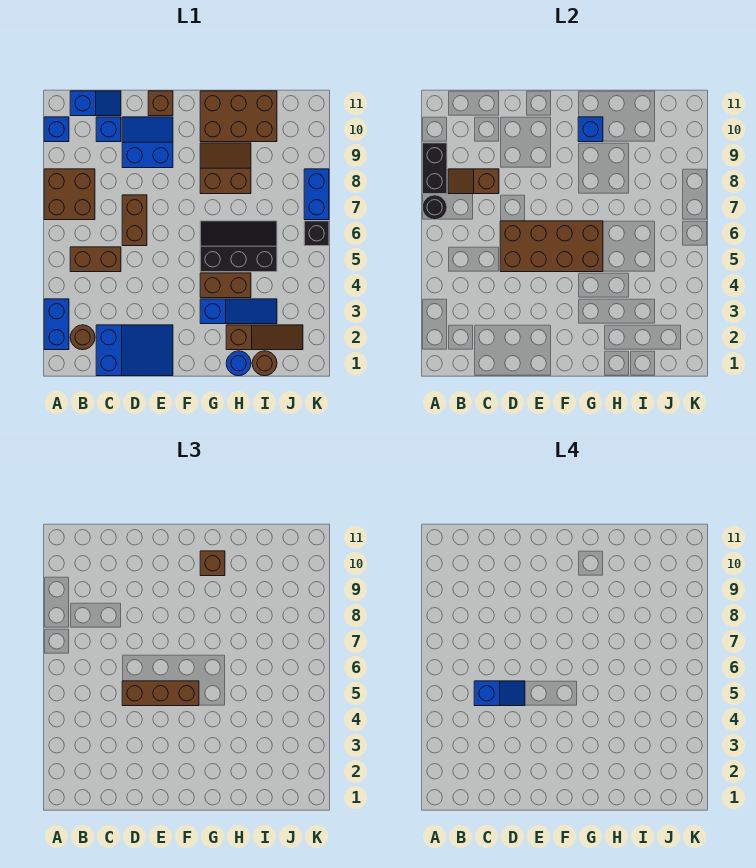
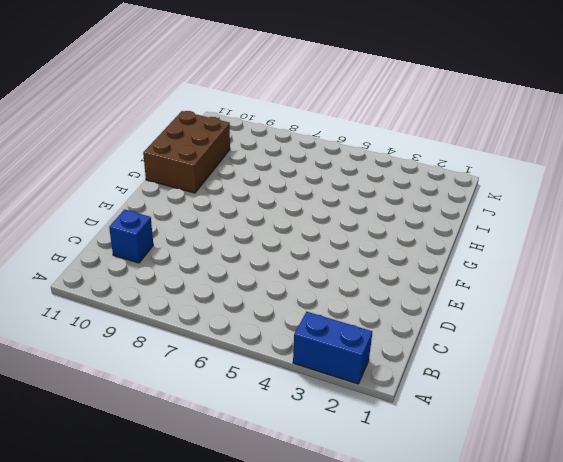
none -> brown 2x2 brick [44,169,95,220]
none -> blue 1x1 brick [44,117,69,142]
none -> brown 1x1 round brick [70,325,95,350]

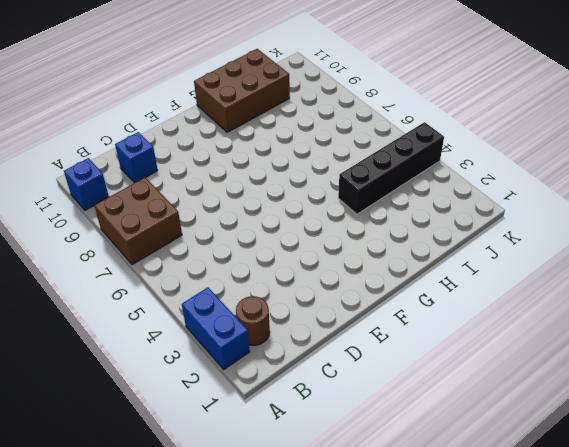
black 1x4 brick [338,122,444,214] -> brown 1x2 brick [200,273,251,298]
none -> brown 1x2 brick [70,247,121,272]
none -> blue 1x2 slope [70,91,121,116]
none -> blue 2x3 slope [96,325,173,376]

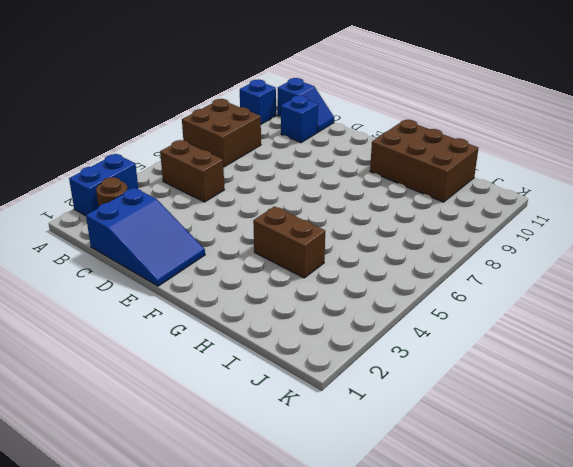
none -> brown 1x2 brick [122,195,147,246]
none -> blue 2x2 slope [122,117,173,168]
none -> brown 1x1 brick [148,91,173,116]

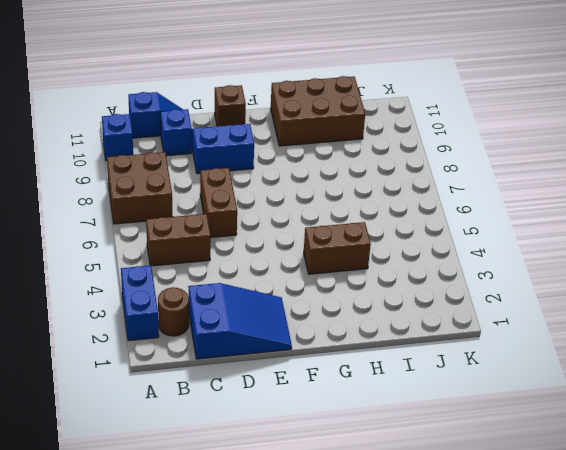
none -> blue 1x3 slope [200,299,277,324]
none -> black 2x3 slope [200,221,277,272]
none -> brown 2x2 slope [200,143,251,194]

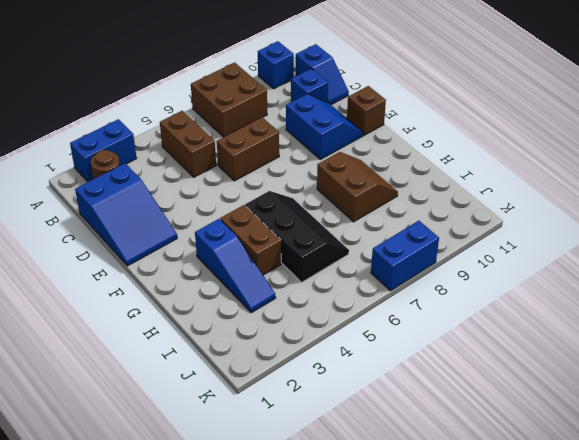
none -> brown 2x3 brick [200,91,277,142]
none -> blue 1x1 round brick [226,351,251,376]
none -> brown 1x3 slope [226,325,303,350]

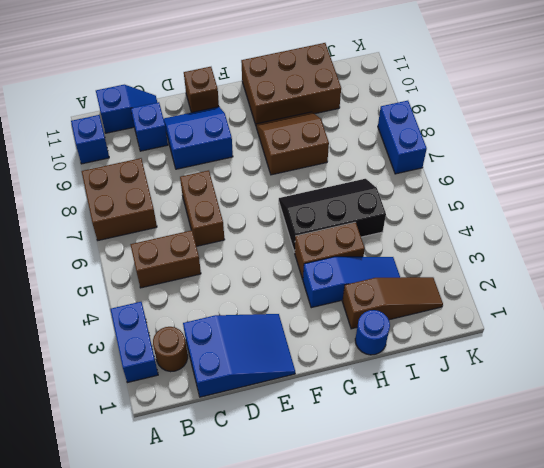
none -> brown 1x1 round brick [252,351,277,376]
none -> black 1x1 brick [304,221,329,246]
none -> black 1x1 round brick [422,195,447,220]

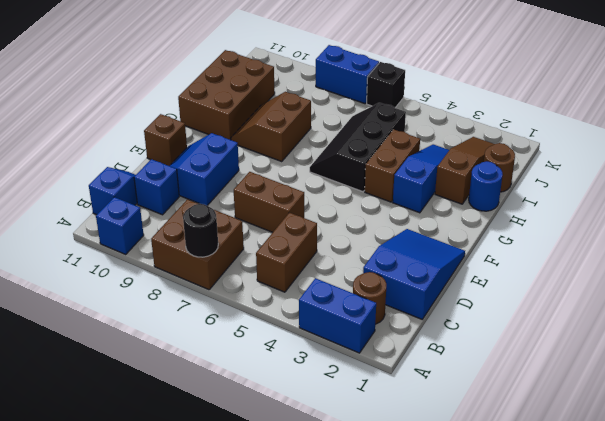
none -> black 1x2 brick [422,143,447,194]
none -> brown 1x2 slope [448,169,499,194]
none -> brown 2x4 brick [500,221,603,272]

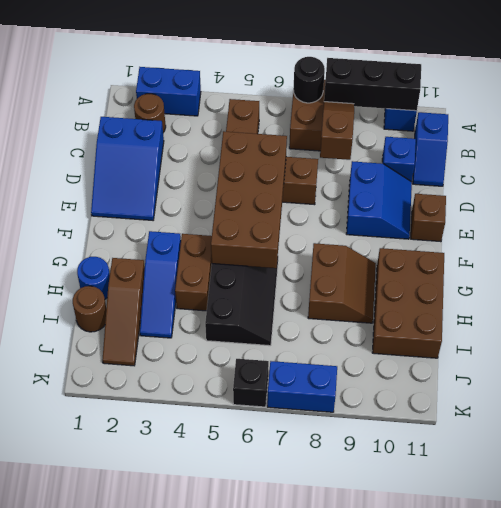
black 1x3 brick [324,58,421,111] -> black 1x2 brick [422,143,447,194]
none -> blue 1x1 brick [578,117,603,142]
none -> brown 1x3 brick [122,681,199,706]
none -> brown 1x1 brick [200,551,225,576]

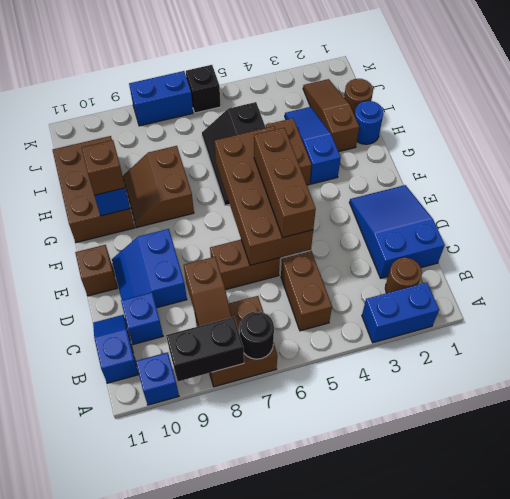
none -> blue 1x2 slope [474,681,525,706]

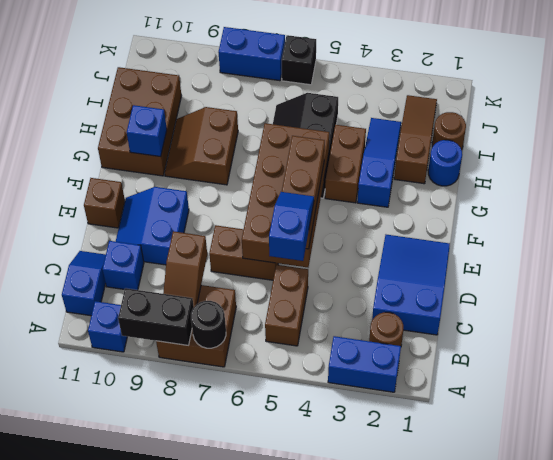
none -> brown 1x1 brick [200,551,225,576]

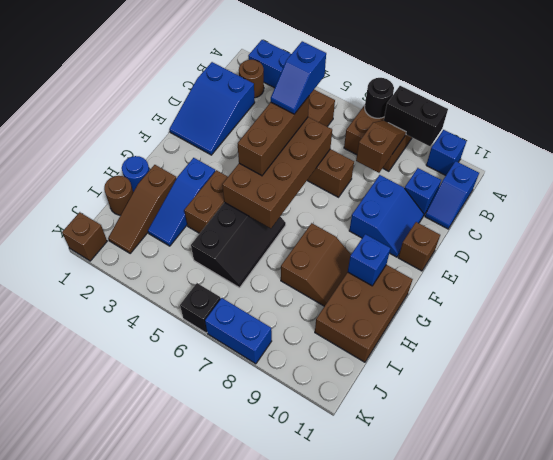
brown 1x1 brick [62,212,107,261] -> brown 1x1 brick moved to [200,551,225,576]

